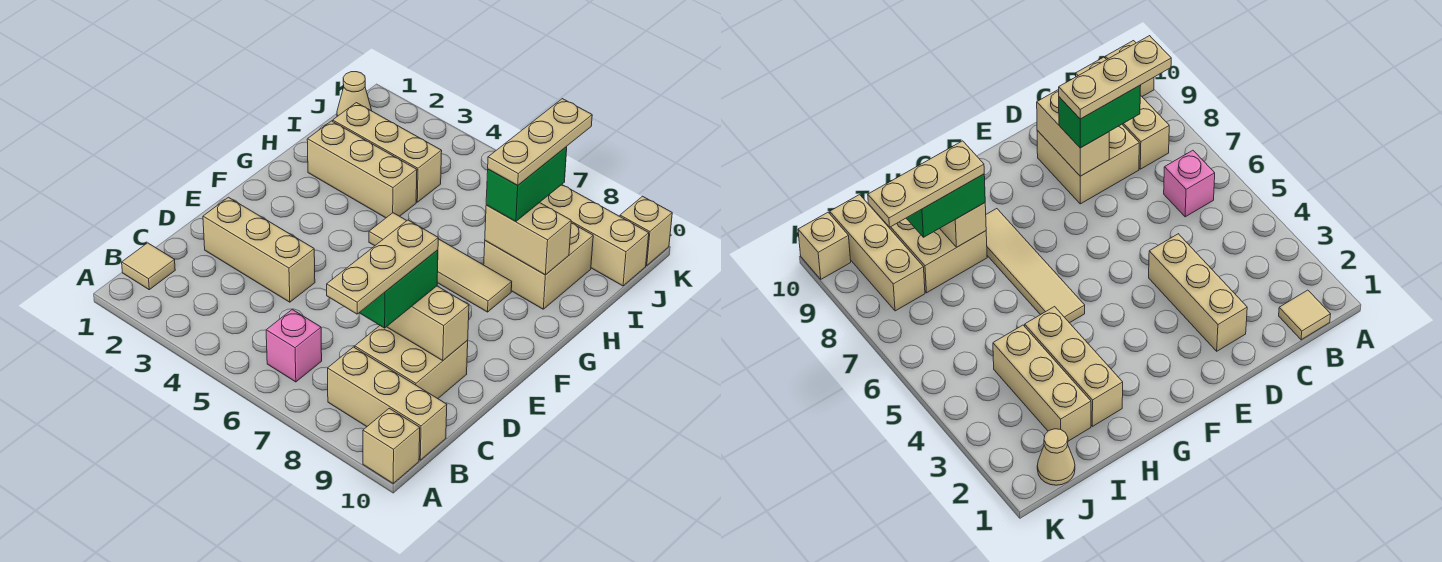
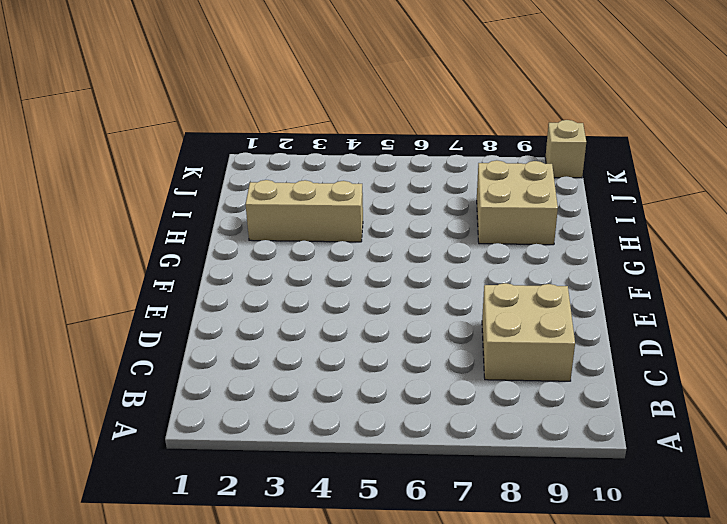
none -> tan 1x1 brick [363,408,420,483]
none -> tan 1x1 tile [122,243,175,290]
none -> pink 1x1 brick [266,310,322,382]

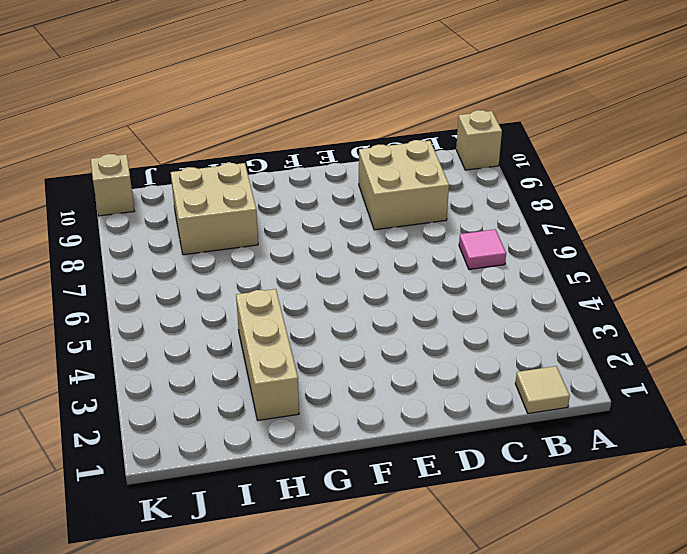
pink 1x1 tile [459,229,506,270] -> pink 1x1 brick [266,310,322,382]
none -> tan 1x3 brick [328,347,447,460]
none -> tan 1x3 brick [203,197,315,302]
none -> tan 1x4 tile [369,213,512,312]

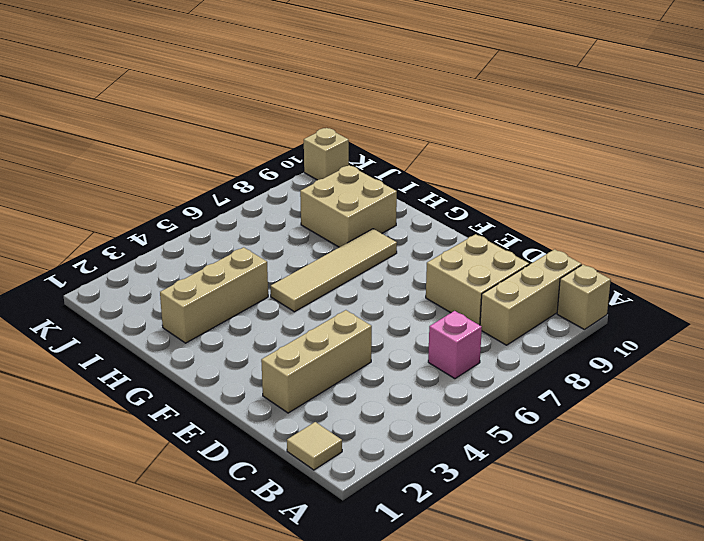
none -> tan 1x3 brick [333,103,442,202]
none -> tan 1x1 cone [337,72,372,116]
none -> tan 1x3 brick [540,185,649,286]

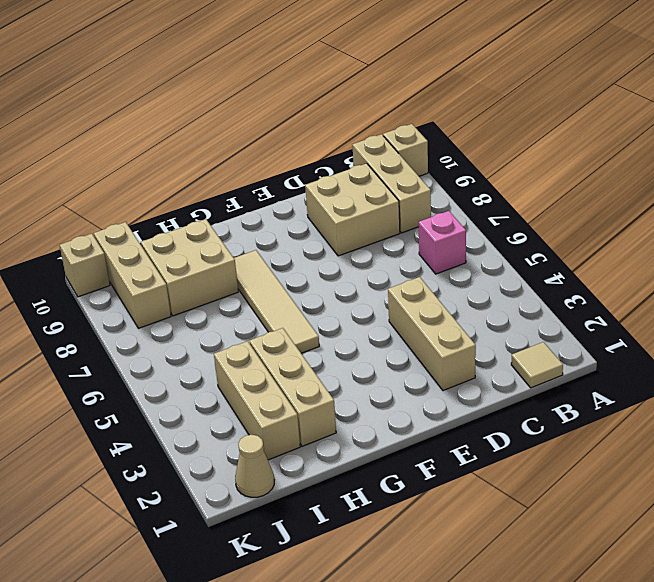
none -> tan 1x2 brick [387,286,469,360]
none -> tan 1x2 brick [485,203,571,275]
none -> green 1x2 brick [359,250,438,328]

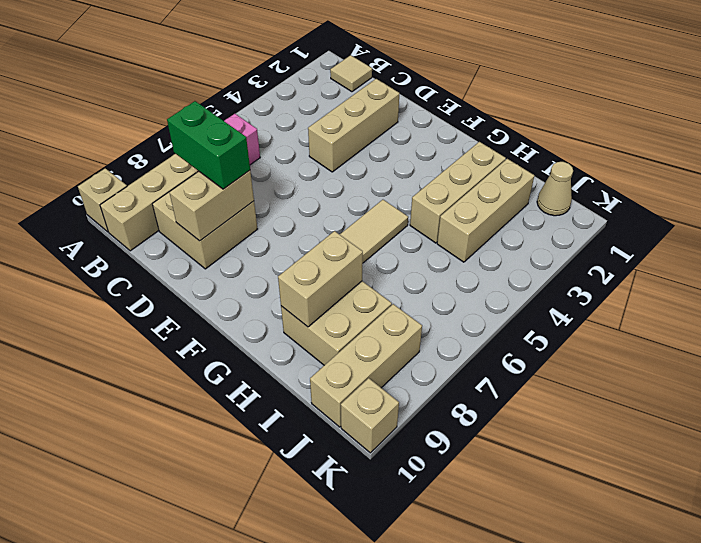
none -> green 1x2 brick [486,147,567,222]
none -> tan 1x3 plate [327,220,438,314]
none -> tan 1x3 plate [488,99,592,185]

